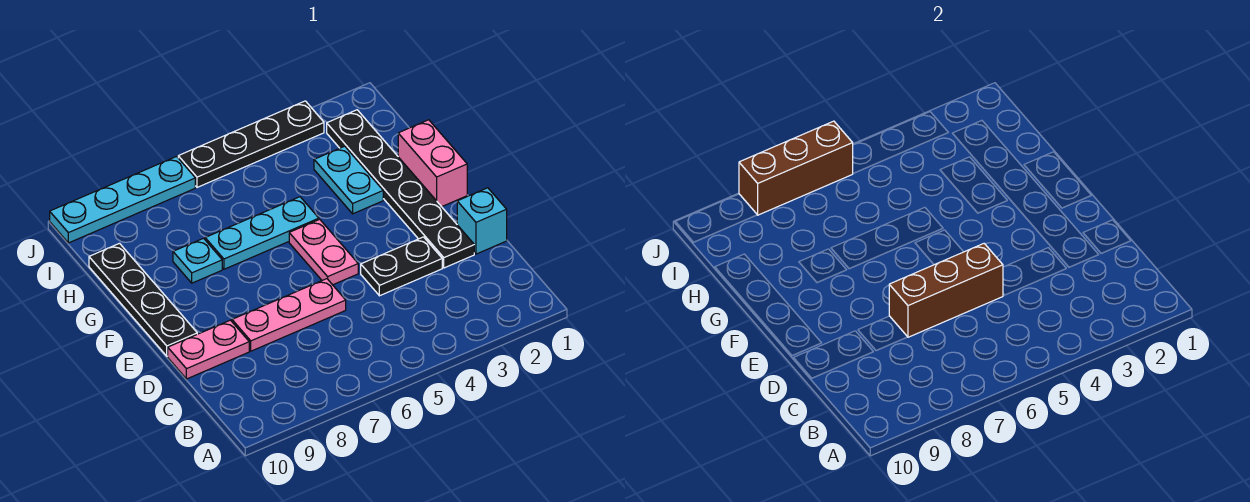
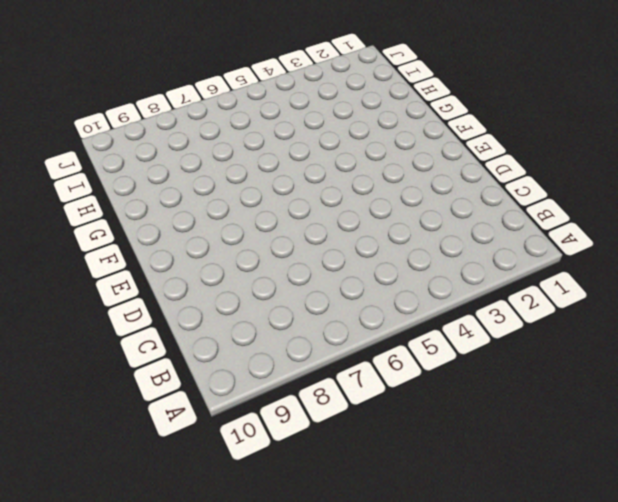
none -> cyan 1x1 brick [457,188,507,254]
none -> black 1x6 plate [327,110,474,268]
none -> black 1x2 plate [361,237,442,296]

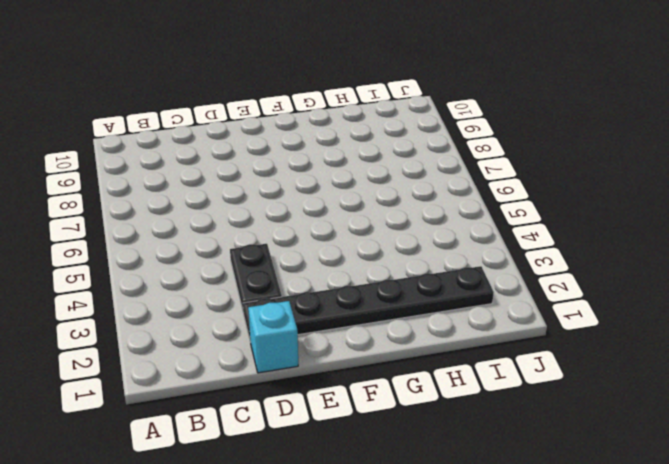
none -> pink 1x3 plate [232,279,346,351]
none -> pink 1x2 plate [168,320,249,379]
none -> pink 1x2 plate [289,219,358,285]

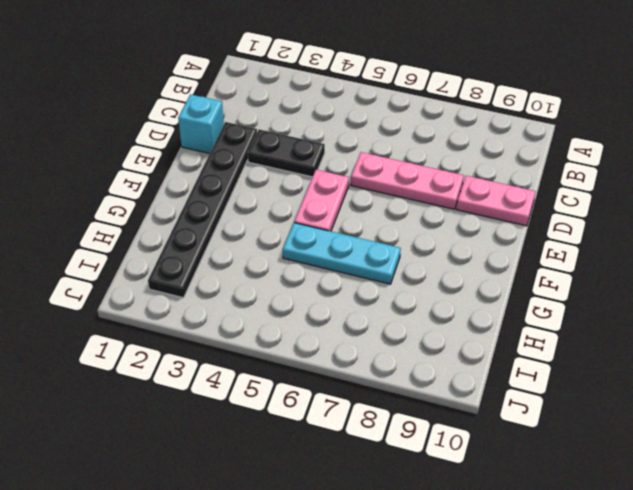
none -> black 1x4 plate [89,243,197,356]
none -> pink 1x2 brick [398,120,467,207]
none -> cyan 1x2 plate [314,146,383,214]

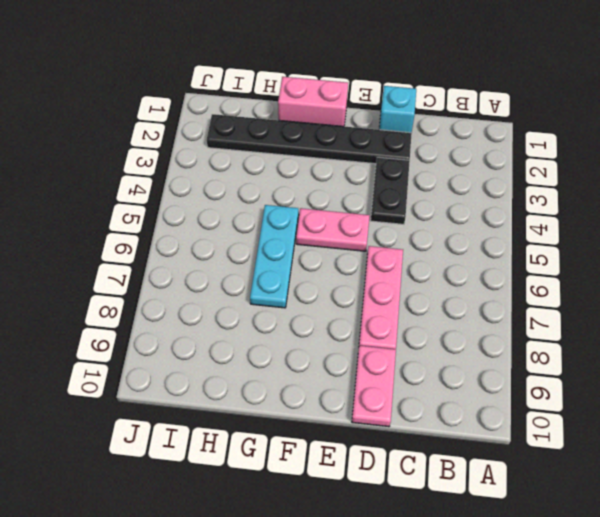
none -> black 1x4 plate [89,243,197,356]
none -> cyan 1x2 plate [314,146,383,214]
none -> cyan 1x1 plate [173,238,222,283]

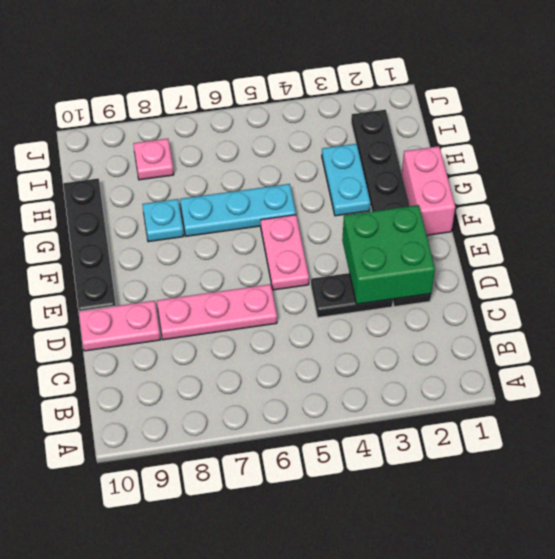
green 2x2 brick [342,205,435,304] -> none
pink 1x1 plate [133,139,174,180] -> none
none -> cyan 1x1 brick [457,188,507,254]
none -> black 1x4 plate [178,101,324,187]
none -> cyan 1x4 plate [50,156,195,243]

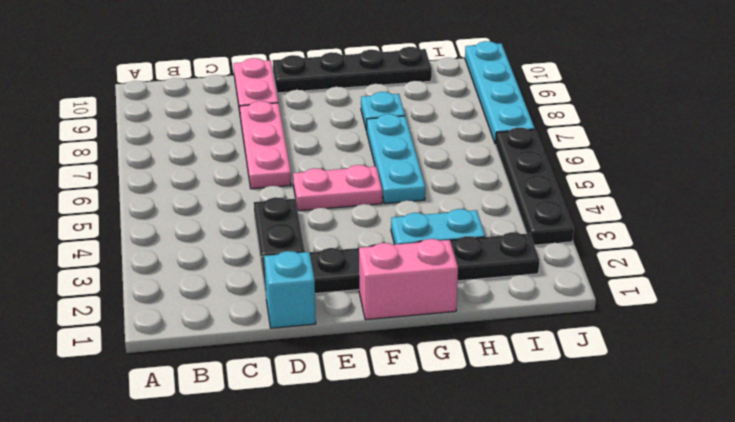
none -> brown 1x3 brick [889,244,1003,337]
none -> brown 1x3 brick [739,121,853,215]

